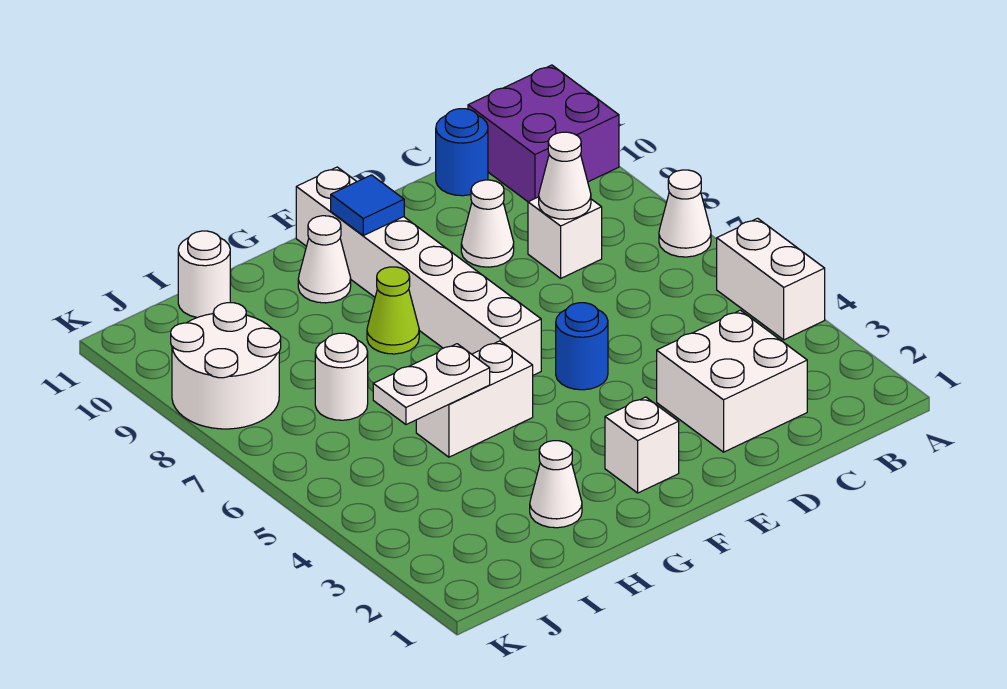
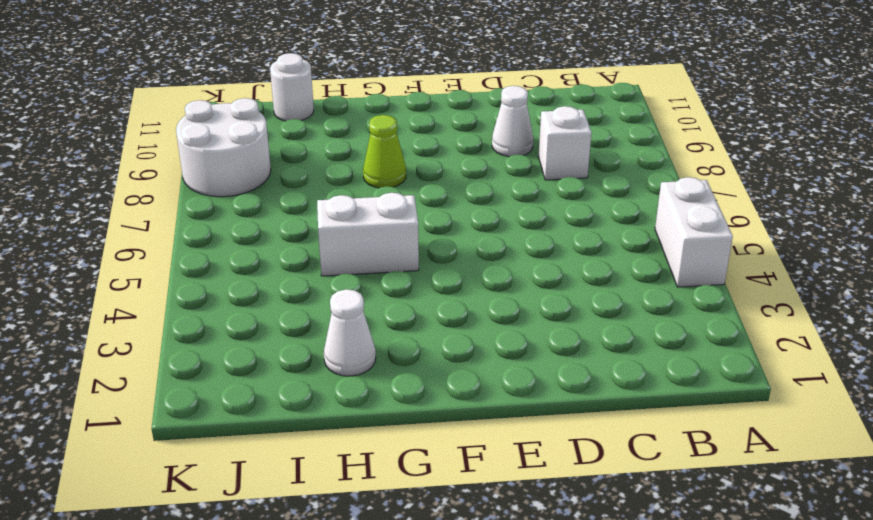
none -> white 1x1 cone [659,170,711,257]
none -> purple 2x2 brick [468,65,619,202]
none -> white 2x2 brick [657,310,807,452]

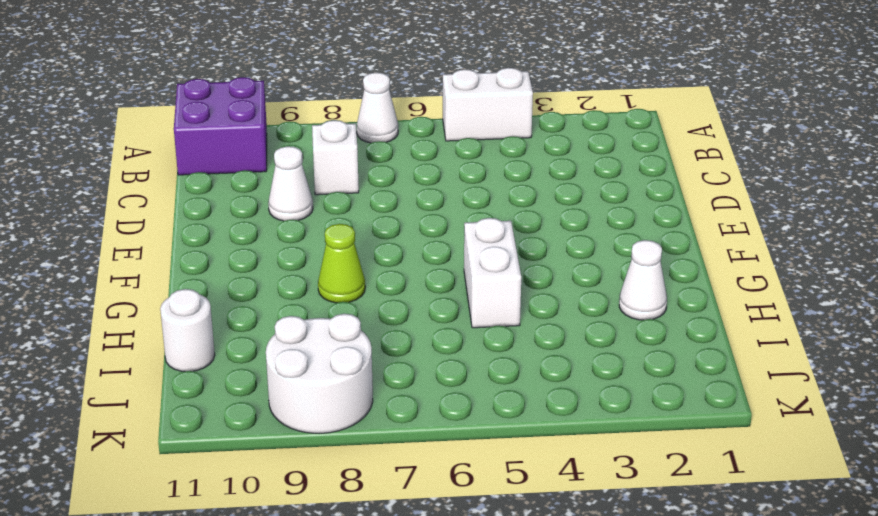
none -> white 2x2 brick [657,310,807,452]
none -> blue 1x1 round brick [436,109,488,196]
none -> blue 1x1 round brick [556,303,608,390]

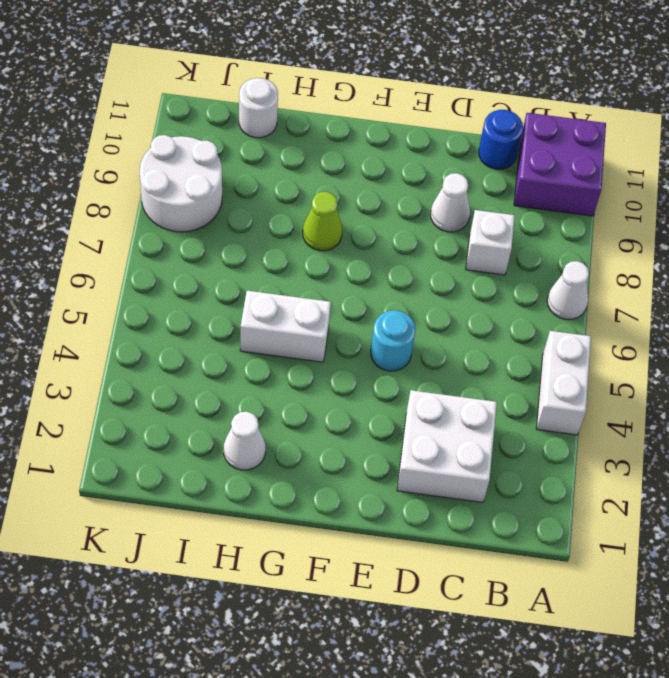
cyan 1x1 round brick [371,310,415,371] -> blue 1x1 round brick [556,303,608,390]
none -> white 1x1 brick [605,397,679,493]
none -> white 1x6 brick [296,167,541,375]
none -> white 1x1 cone [298,216,351,303]

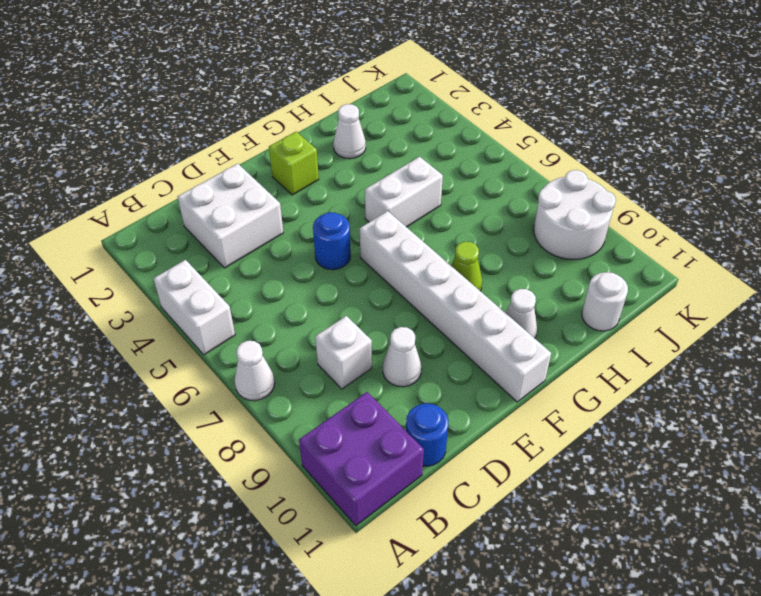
lime 1x1 brick [269,132,319,195] -> white 1x1 brick [605,397,679,493]
none -> white 1x1 round brick [315,333,368,420]
none -> white 1x1 cone [539,132,591,219]
none -> blue 1x1 tile [331,175,404,236]

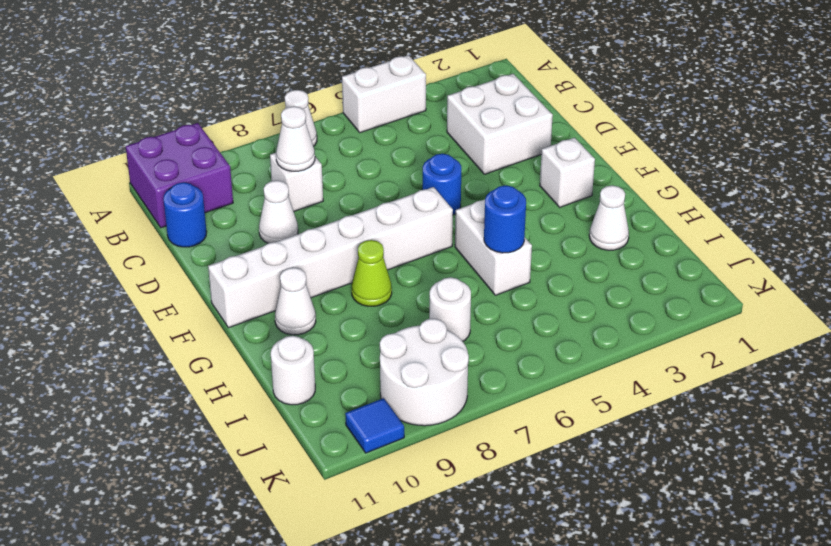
blue 1x1 round brick [484,185,526,253] -> white 1x2 plate [373,344,490,425]
blue 1x1 tile [345,398,404,453] -> blue 1x1 tile moved to [331,175,404,236]

